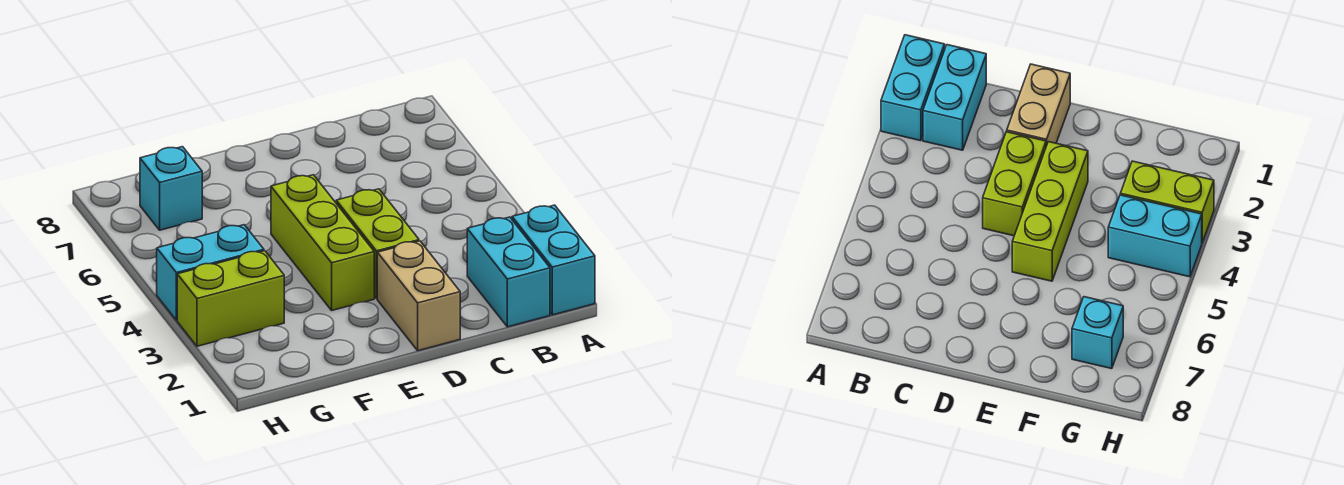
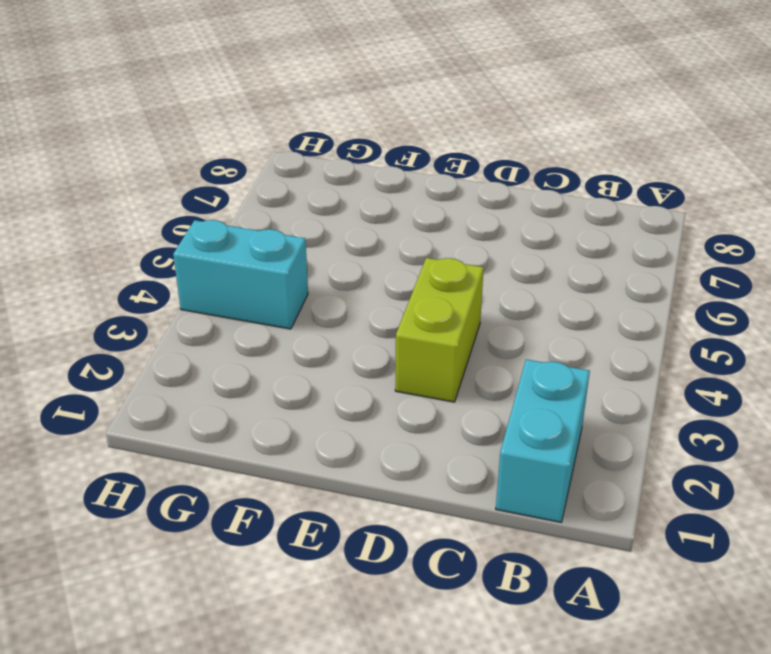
none -> cyan 1x2 brick [512,205,595,315]
none -> tan 1x2 brick [377,241,460,351]

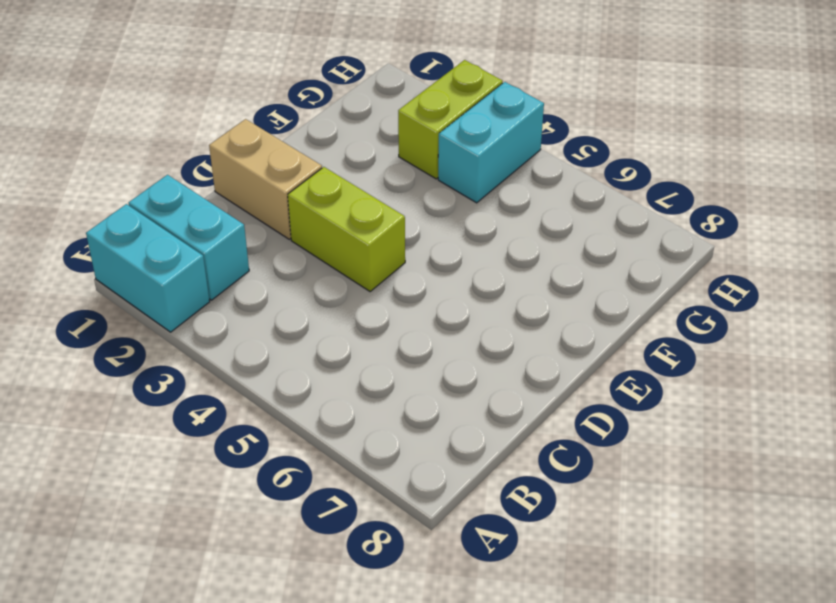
none -> lime 1x3 brick [271,175,374,310]
none -> cyan 1x1 brick [140,147,202,230]

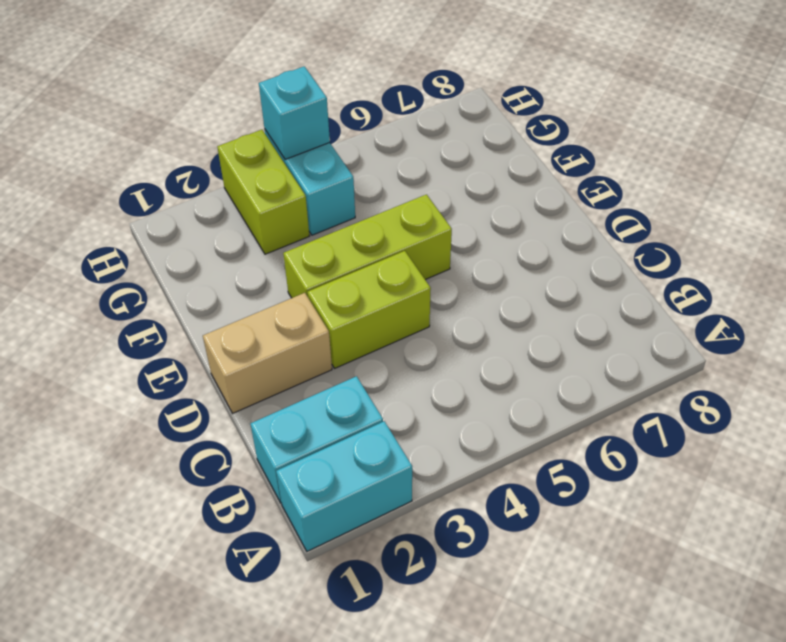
cyan 1x1 brick [259,66,330,160] -> cyan 1x1 brick moved to [140,147,202,230]

